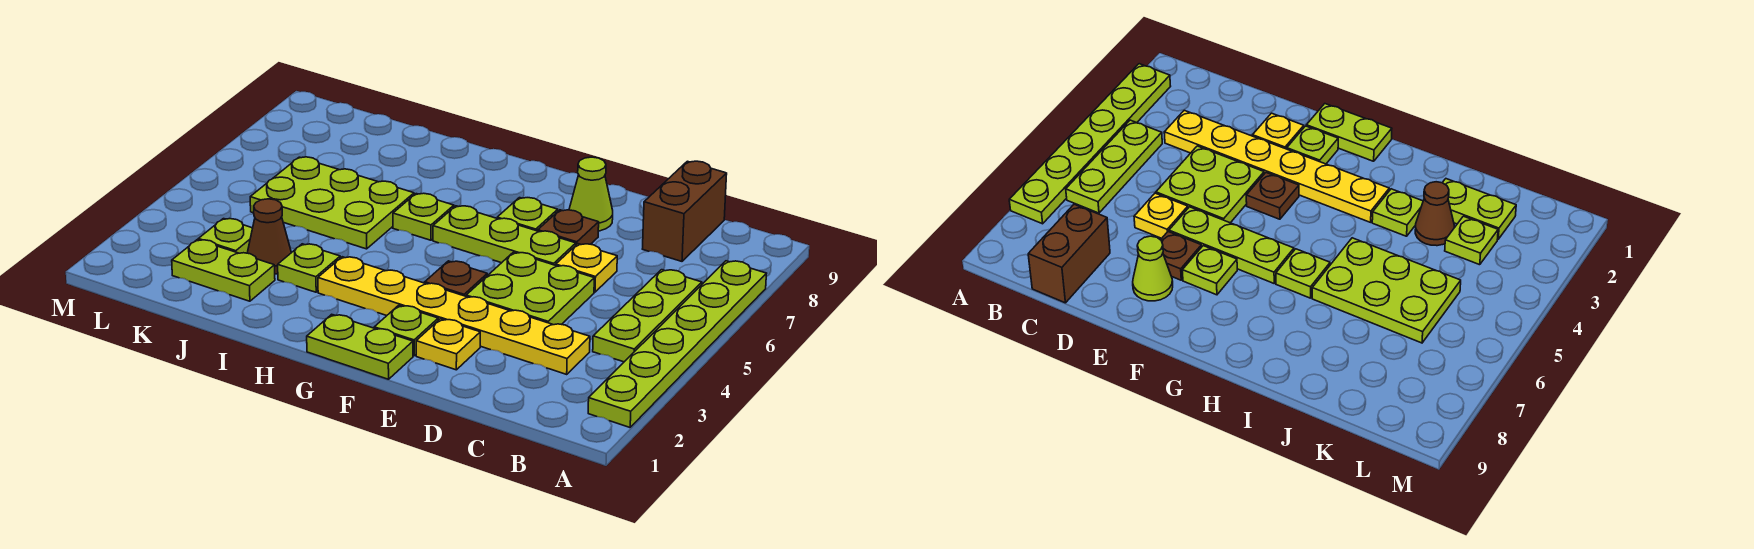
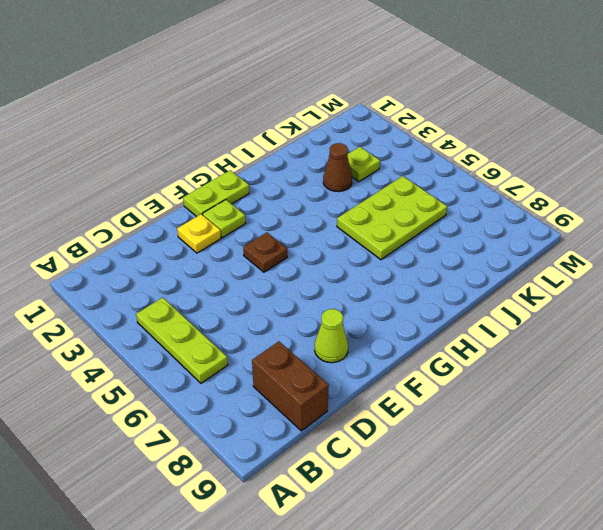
none -> lime 1x6 plate [588,261,766,427]
none -> yellow 1x6 plate [318,257,590,374]
none -> lime 2x2 plate [466,252,594,325]

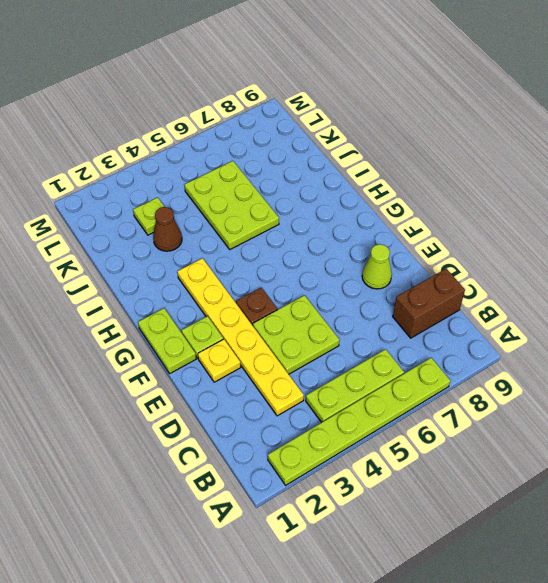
none -> yellow 1x1 plate [556,244,617,292]
none -> lime 1x3 plate [433,206,576,265]
none -> brown 1x1 plate [538,210,599,245]

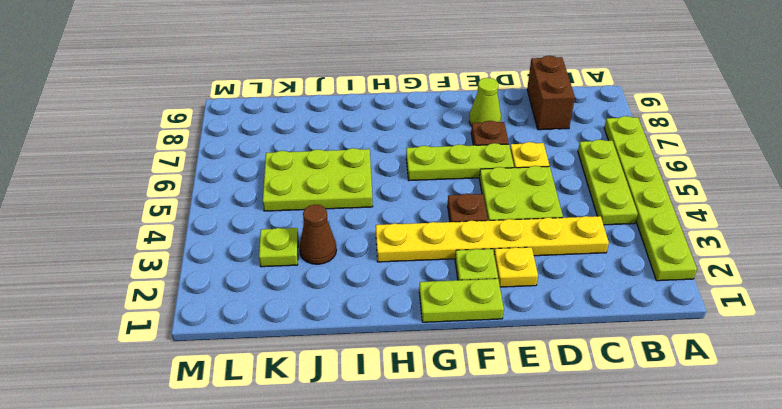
none -> lime 1x1 plate [497,198,558,231]
none -> lime 1x1 plate [393,193,454,240]
none -> lime 1x1 plate [278,244,340,292]

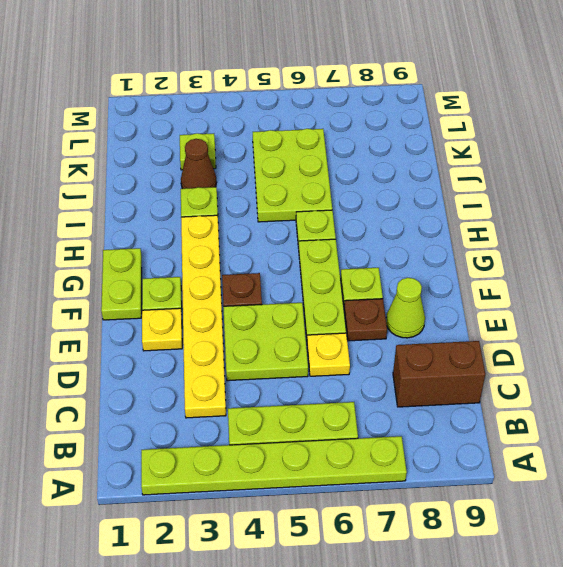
none -> lime 1x2 plate [172,240,275,301]

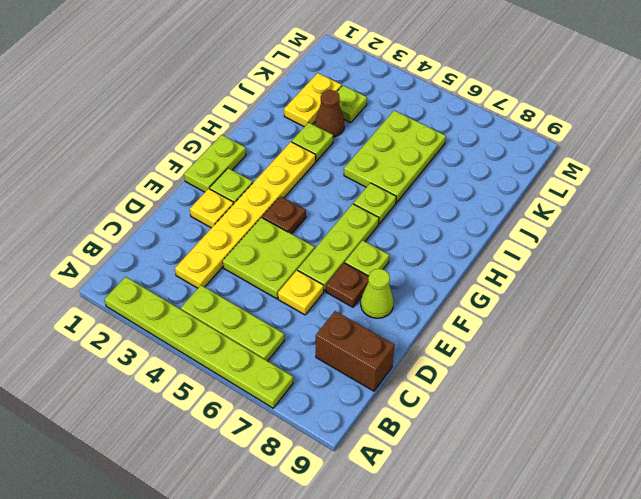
yellow 1x2 plate [284,73,342,127] -> lime 1x2 plate [172,240,275,301]

